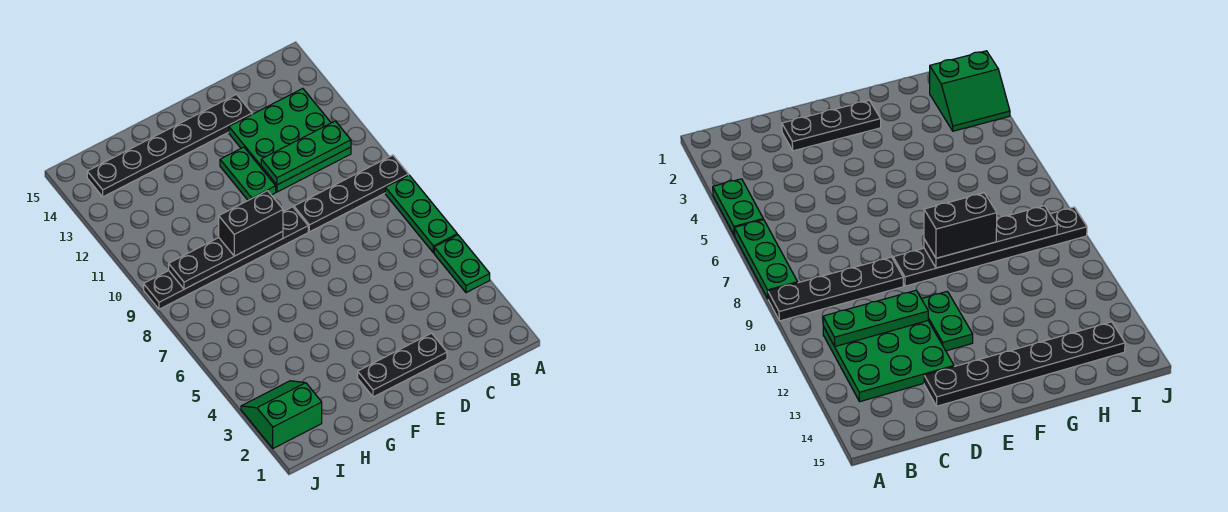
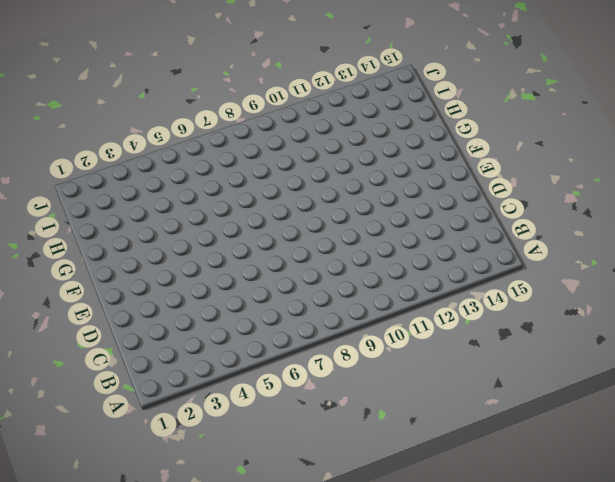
none -> green 1x2 plate [434,235,490,293]
none -> green 1x3 plate [385,175,457,253]
none -> black 1x4 plate [294,155,409,232]

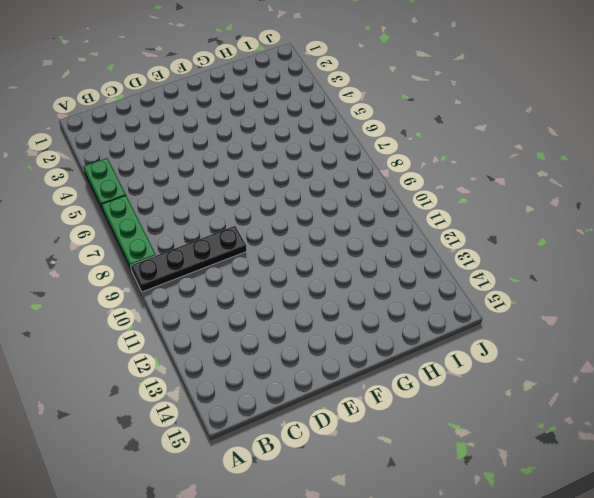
none -> green 3x3 plate [229,89,351,192]
none -> black 1x3 plate [358,333,447,397]
none -> black 1x6 plate [87,94,252,197]

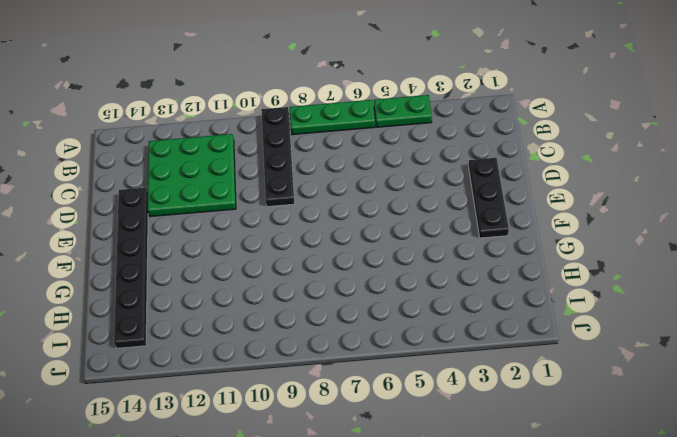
none -> black 1x6 plate [144,207,308,309]
none -> green 1x2 plate [220,147,276,200]
none -> green 2x2 slope [241,381,322,448]

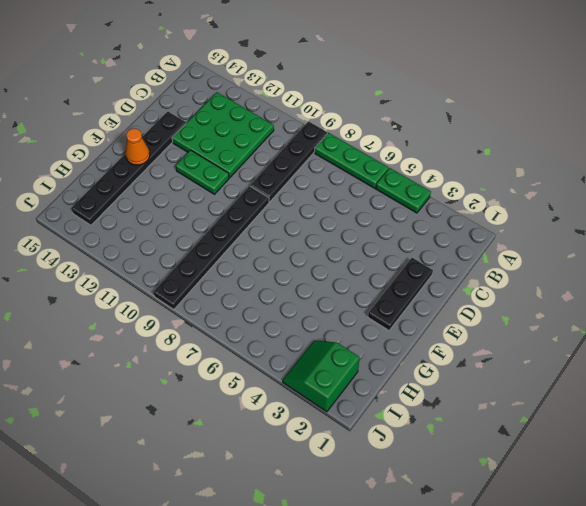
orange 1x1 cone [126,128,150,165] -> none
none -> green 1x3 plate [261,121,351,185]
none -> black 1x4 plate [169,231,283,289]
none -> black 1x2 brick [219,191,283,256]

